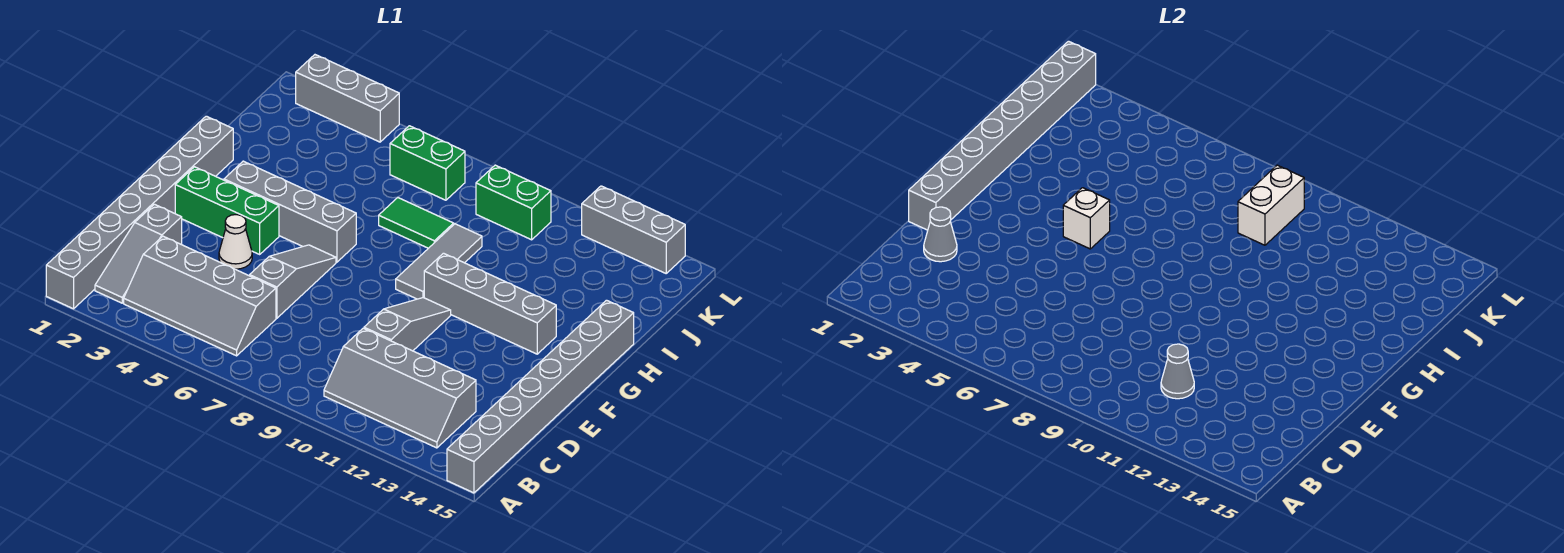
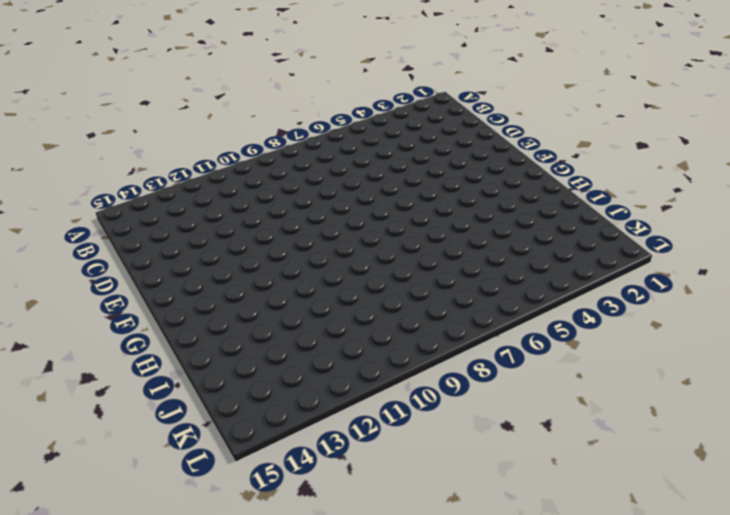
none -> grey 1x8 brick [46,116,233,309]
none -> grey 1x8 brick [447,300,634,493]
none -> grey 1x3 slope [95,204,182,303]

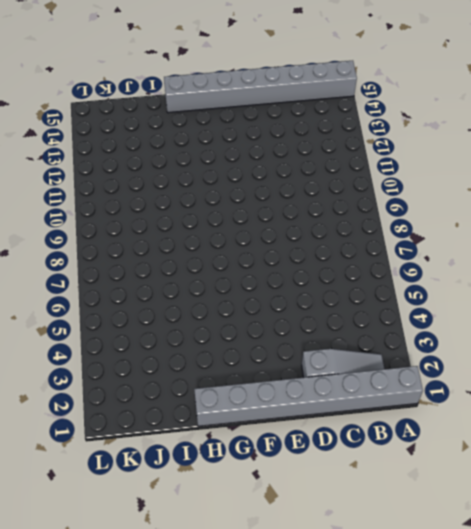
none -> grey 2x4 slope [124,236,276,356]
none -> grey 2x4 slope [324,328,476,448]
none -> grey 1x3 slope [250,245,336,318]

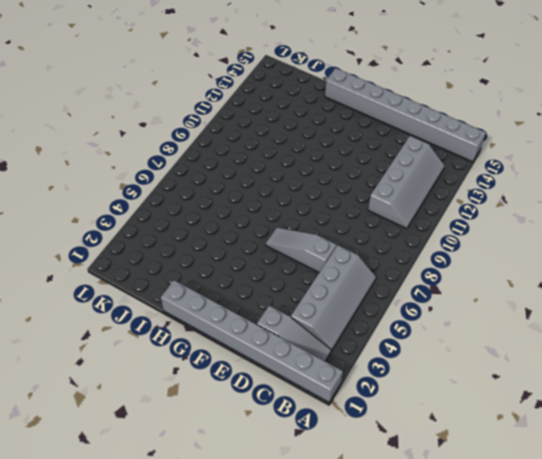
none -> grey 1x3 slope [364,298,451,351]
none -> white 1x1 cone [219,215,252,269]
none -> green 1x3 brick [175,167,279,254]

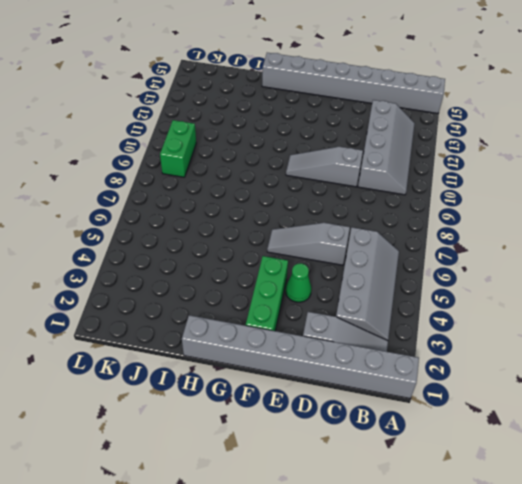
green 1x1 cone [286,263,311,302] -> white 1x1 cone [219,215,252,269]
none -> grey 1x4 brick [224,161,356,262]
none -> grey 1x3 tile [396,224,482,299]
none -> grey 1x4 brick [424,253,556,354]

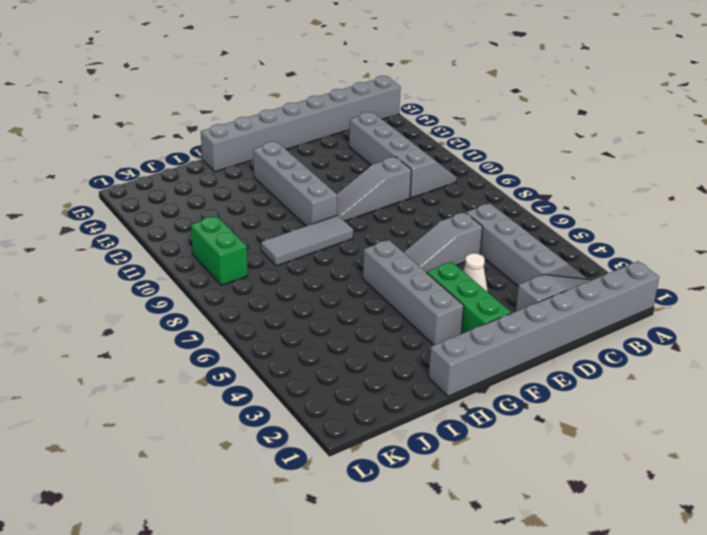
none -> green 1x2 tile [379,198,454,248]
none -> green 1x2 brick [390,126,465,200]
none -> grey 1x3 brick [296,55,399,142]

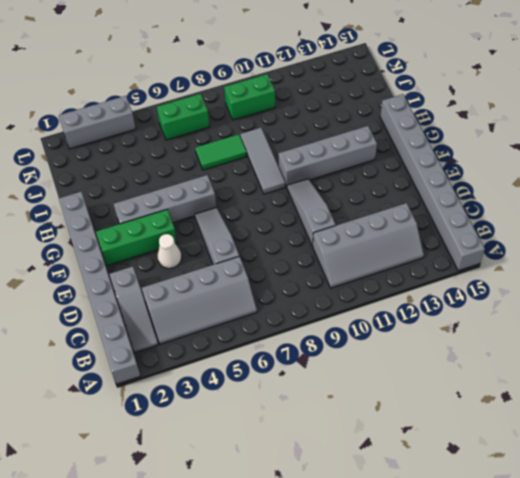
none -> grey 1x3 brick [582,186,685,273]
none -> grey 1x1 cone [1161,344,1194,399]
none -> grey 1x1 cone [924,207,957,262]

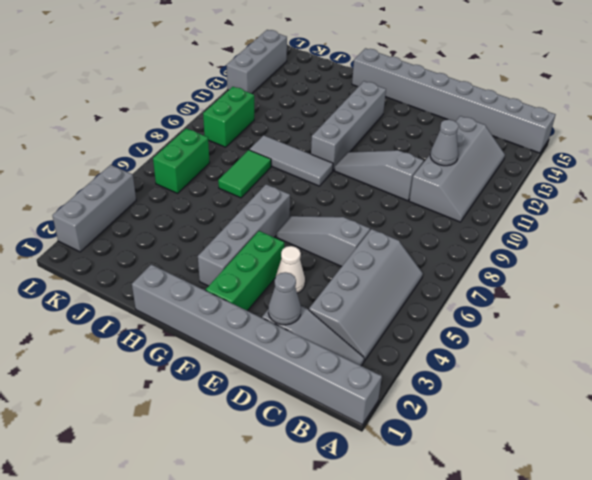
none -> grey 1x8 brick [909,41,1096,230]
none -> white 1x1 brick [1063,188,1110,249]
none -> white 1x2 brick [1238,165,1304,245]

